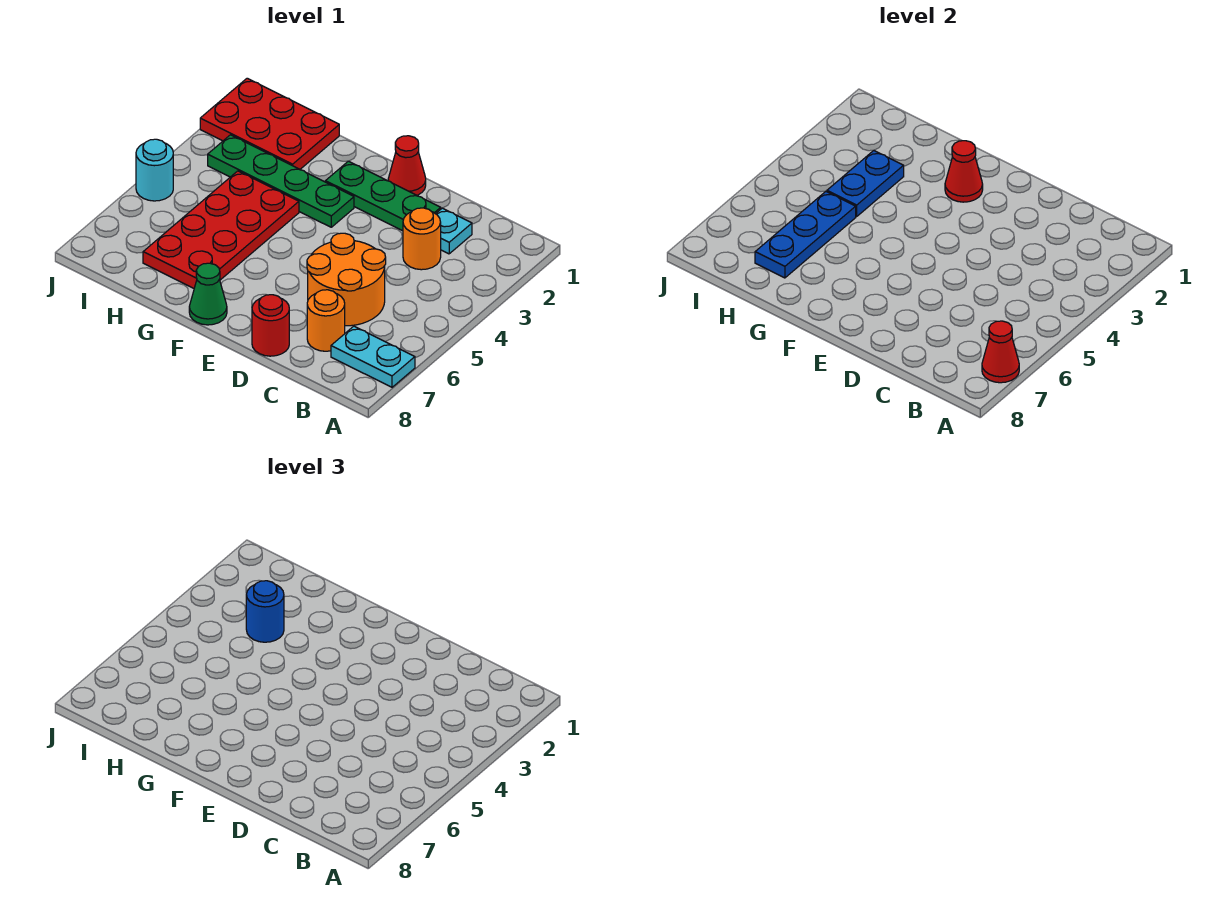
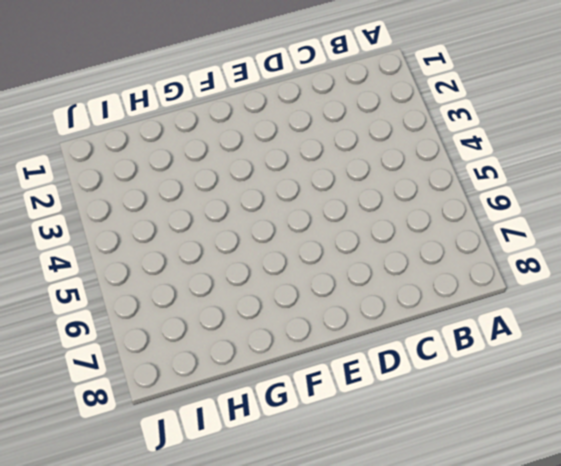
none -> cyan 1x2 plate [331,326,415,387]
none -> cyan 1x1 plate [436,208,472,254]
none -> orange 1x1 round brick [403,208,441,270]

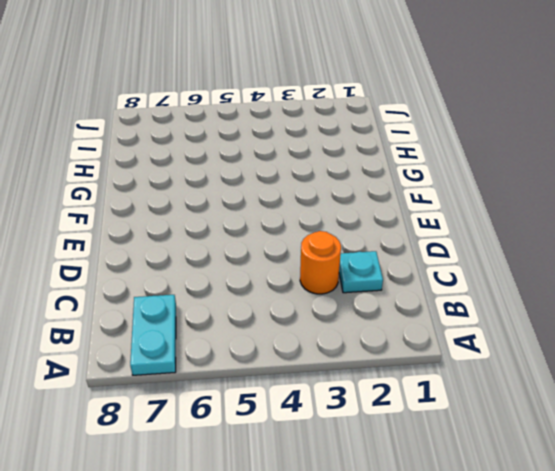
none -> orange 2x2 round brick [307,233,386,326]
none -> orange 1x1 round brick [307,290,345,351]
none -> green 1x3 plate [325,161,441,231]

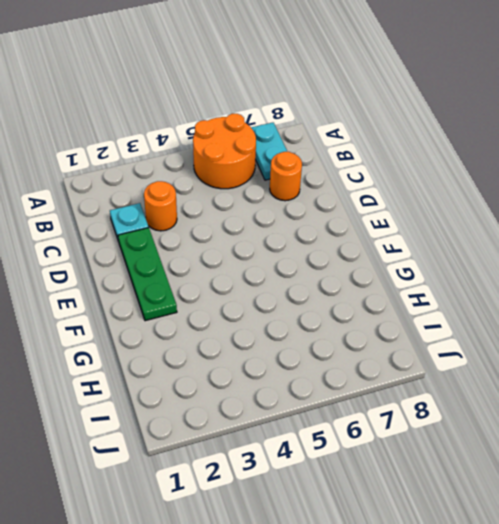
orange 2x2 round brick [193,114,256,189] -> orange 2x2 round brick moved to [307,233,386,326]
none -> red 1x1 round brick [252,295,289,356]
none -> red 1x1 cone [388,136,426,195]
none -> green 1x4 plate [208,135,354,227]

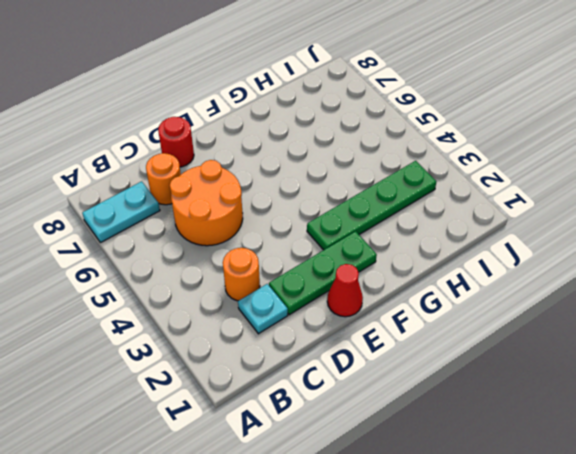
none -> green 1x1 cone [189,263,227,325]
none -> red 2x4 plate [143,171,299,288]
none -> red 2x3 plate [200,78,339,169]

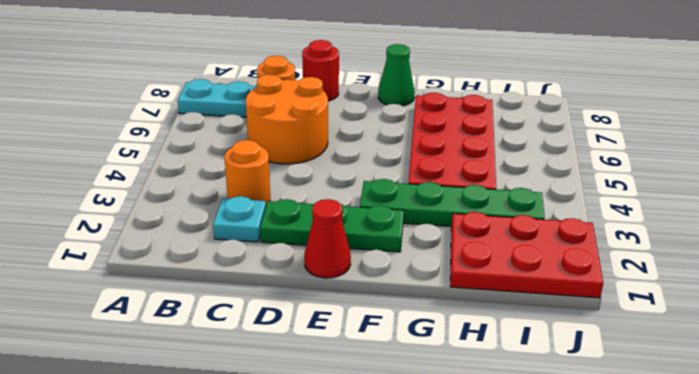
none -> cyan 1x1 round brick [136,139,173,201]
none -> red 1x1 cone [982,321,1019,383]
none -> red 1x1 cone [945,141,983,202]

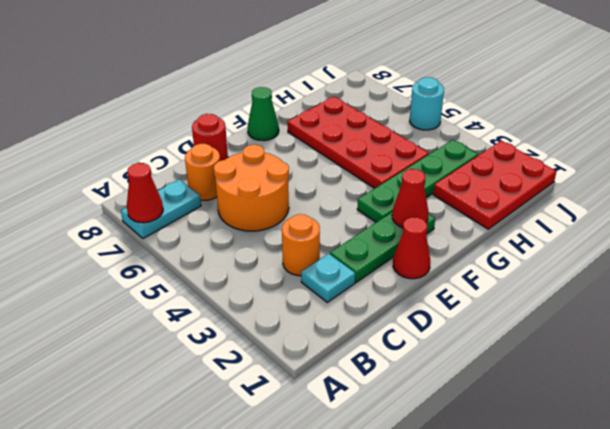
none -> blue 1x2 plate [827,151,904,216]
none -> blue 1x3 plate [755,192,856,278]
none -> blue 1x1 round brick [246,581,284,642]

